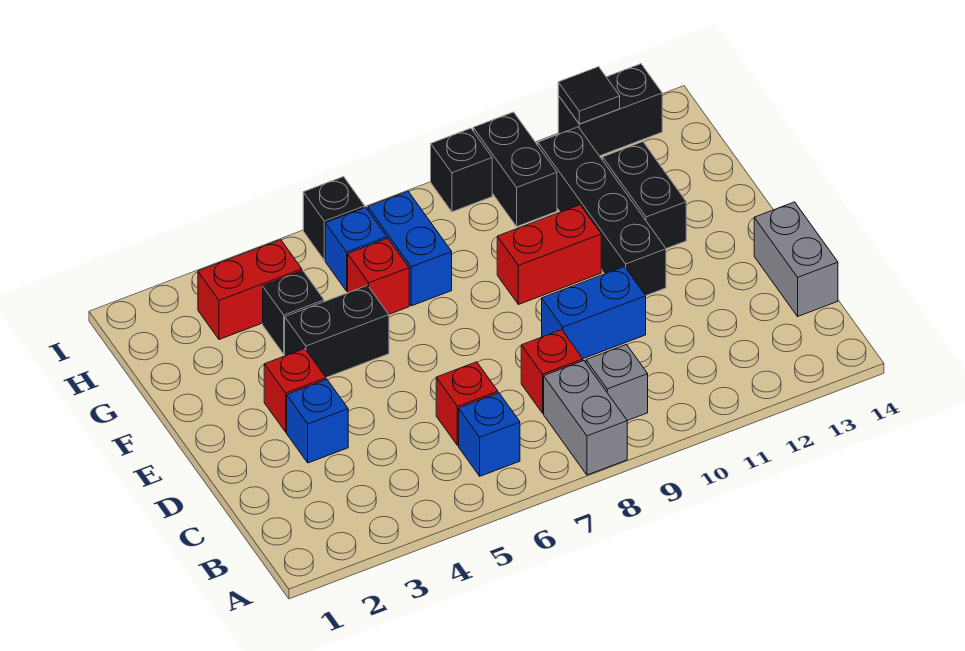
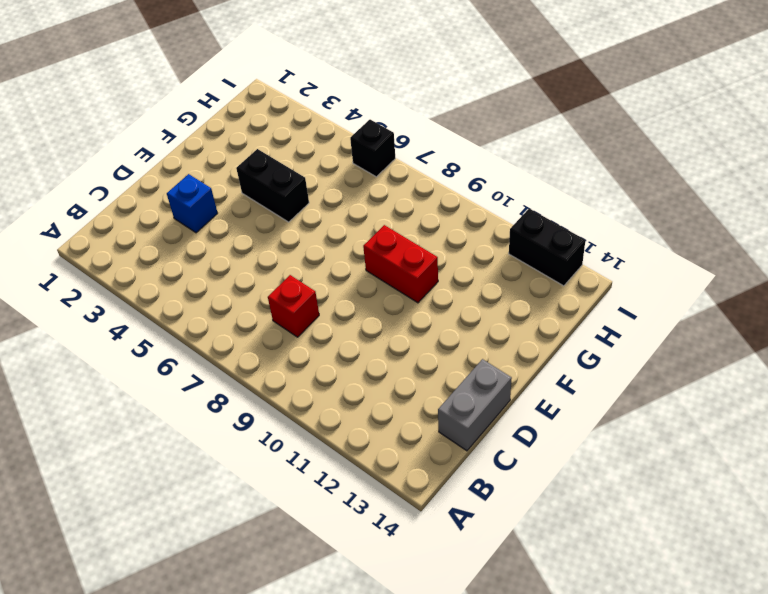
none -> grey 1x2 brick [544,361,627,475]
none -> blue 1x1 brick [459,393,520,476]
none -> grey 1x1 brick [586,344,648,421]

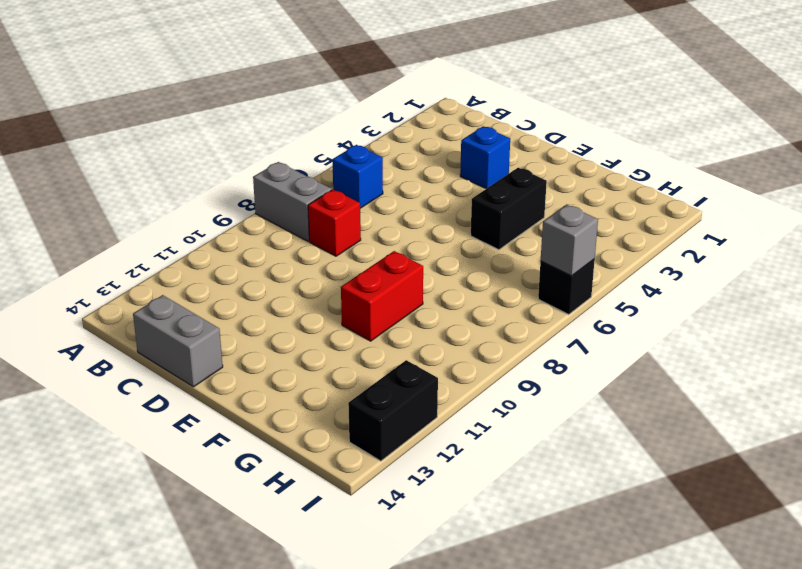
grey 1x1 brick [541,205,598,276] -> grey 1x1 brick moved to [586,344,648,421]
none -> red 1x1 brick [436,362,498,446]
none -> blue 1x2 brick [542,267,646,359]
none -> red 1x1 brick [264,349,326,432]

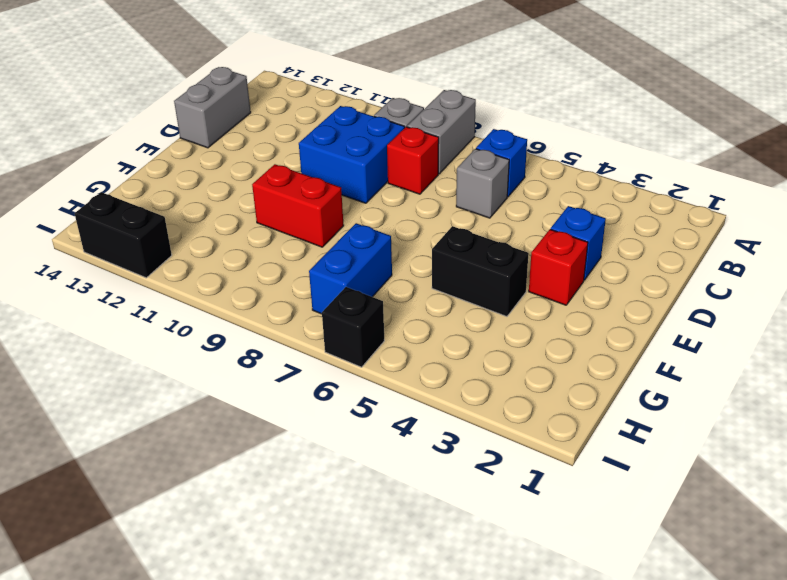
grey 1x1 brick [456,149,509,218] -> red 1x1 brick [436,362,498,446]
blue 2x2 brick [299,106,405,203] -> blue 1x2 brick [542,267,646,359]
none -> black 1x4 brick [538,127,666,295]
none -> black 1x2 brick [603,142,686,249]
none -> black 1x1 brick [263,271,324,354]

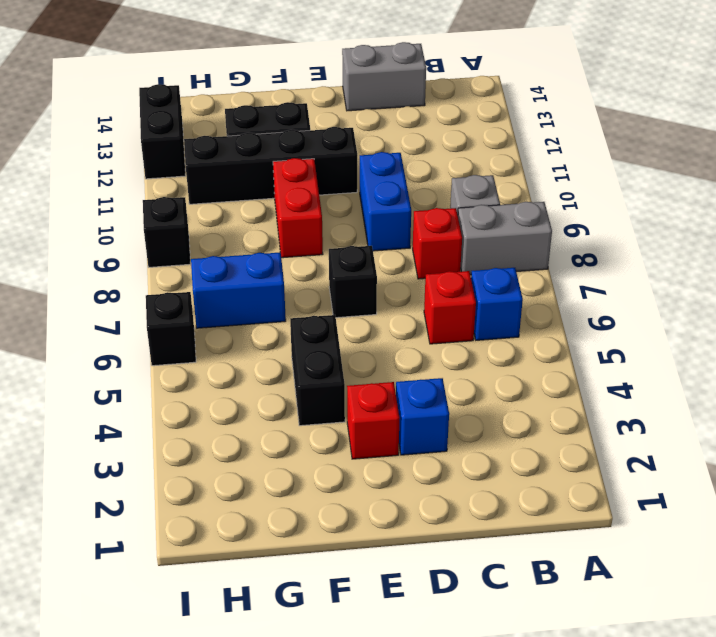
black 1x1 brick [329,246,377,318] -> black 1x1 brick moved to [263,271,324,354]
none -> red 1x1 brick [348,238,409,314]
none -> red 1x2 brick [198,240,302,339]
none -> blue 1x1 brick [325,208,387,291]

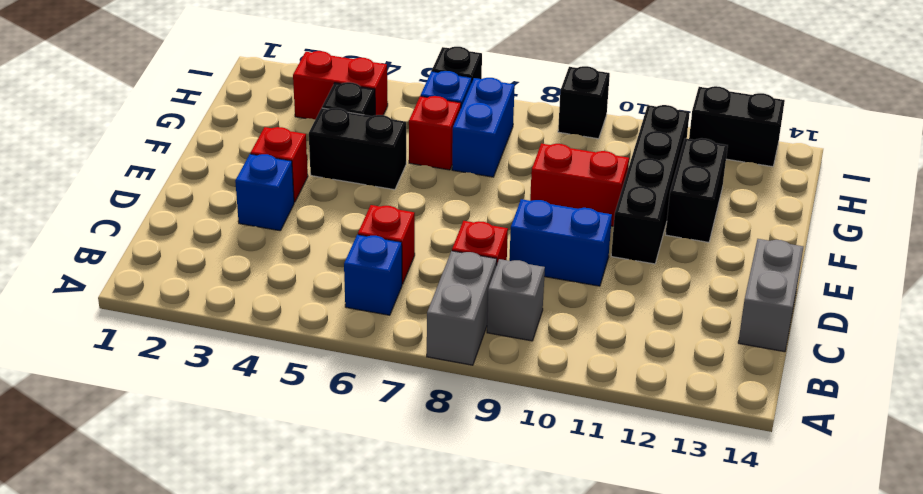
none -> black 1x2 brick [473,112,557,226]
none -> black 1x1 tile [558,67,620,124]

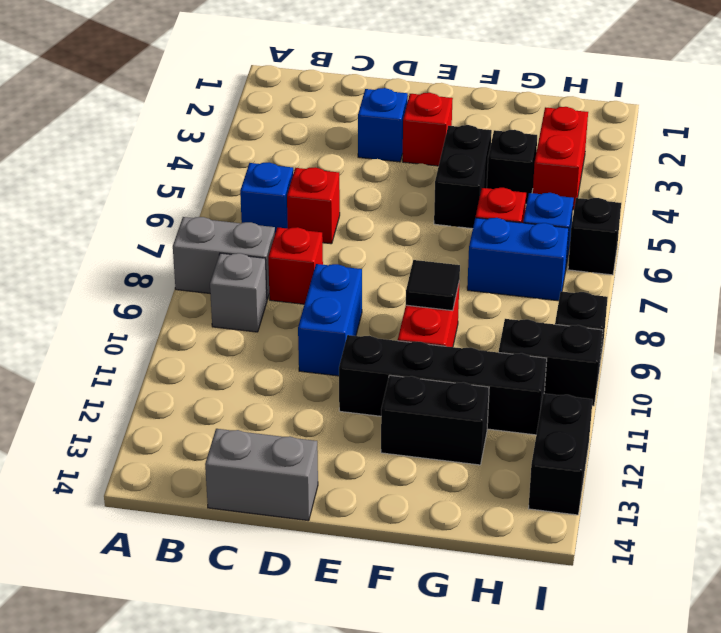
black 1x1 tile [406,260,460,311] -> black 1x1 tile moved to [558,67,620,124]

